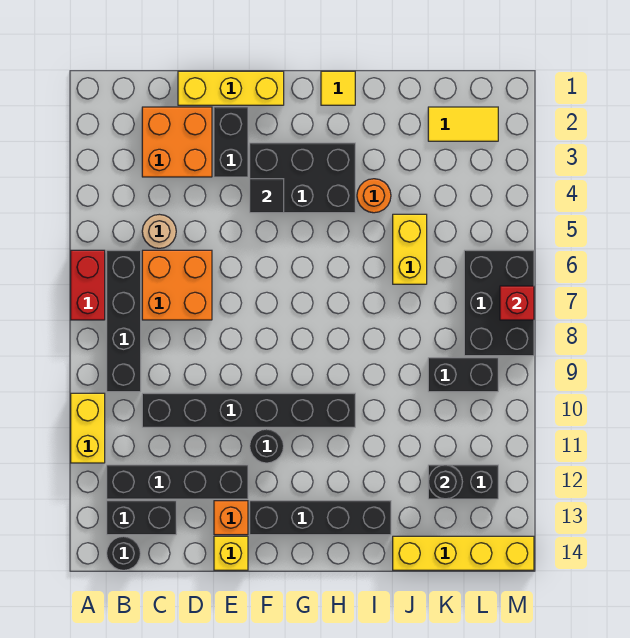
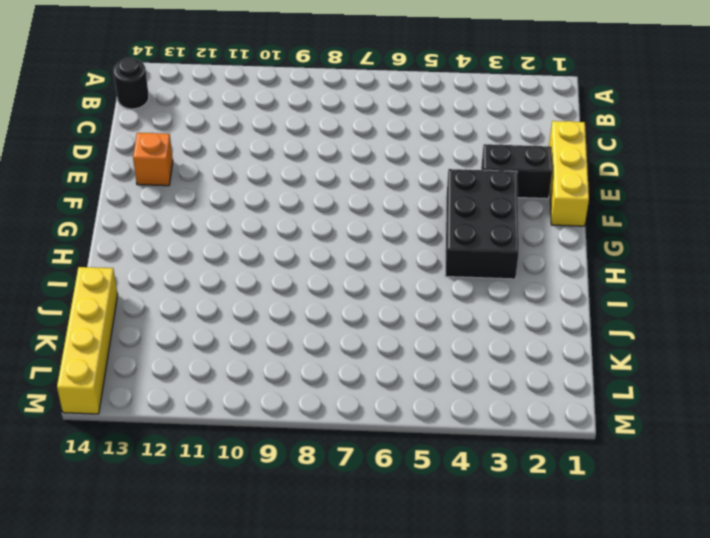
none -> red 1x2 brick [71,250,105,320]
none -> yellow 1x2 brick [71,393,105,463]
none -> black 1x4 brick [107,250,141,392]

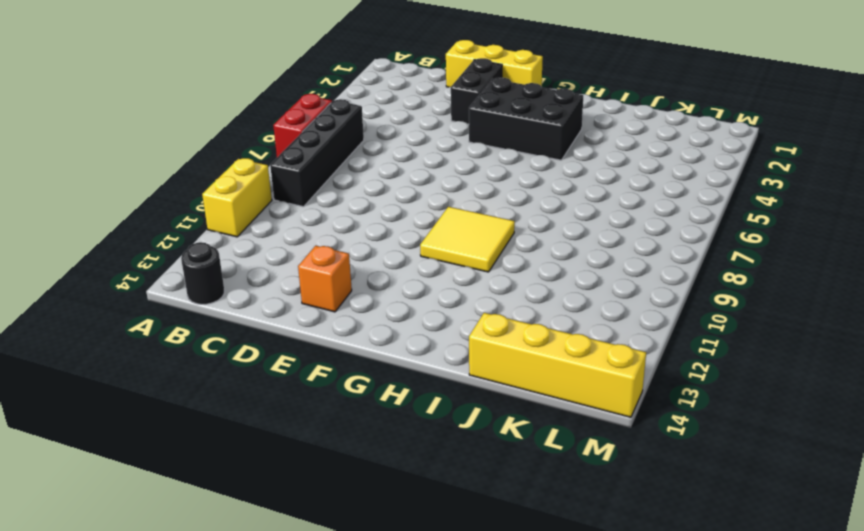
yellow 2x2 tile [420,207,515,272] -> black 1x6 brick [142,393,355,427]
none -> black 1x4 brick [107,465,248,499]
none -> black 1x2 brick [107,501,176,535]
none -> orange 2x2 brick [142,107,212,177]

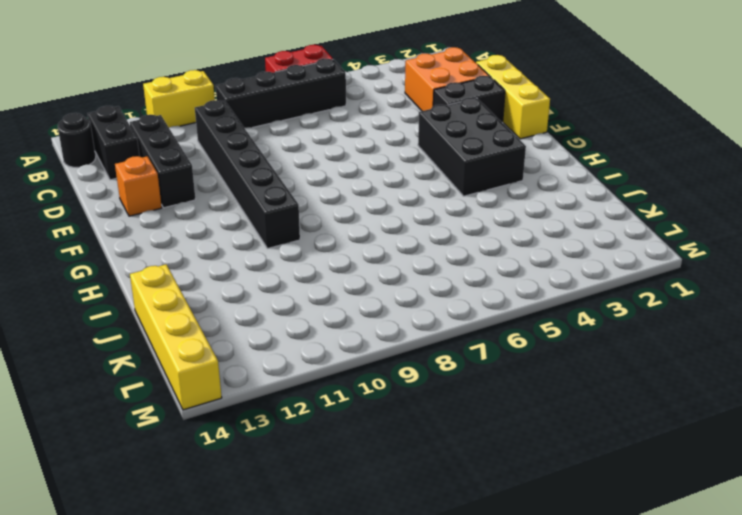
black 1x3 brick [130,115,196,208] -> black 1x4 brick [107,465,248,499]
none -> tan 1x1 round brick [142,214,176,248]
none -> orange 2x2 brick [142,250,212,320]
none -> yellow 1x1 brick [214,536,248,570]

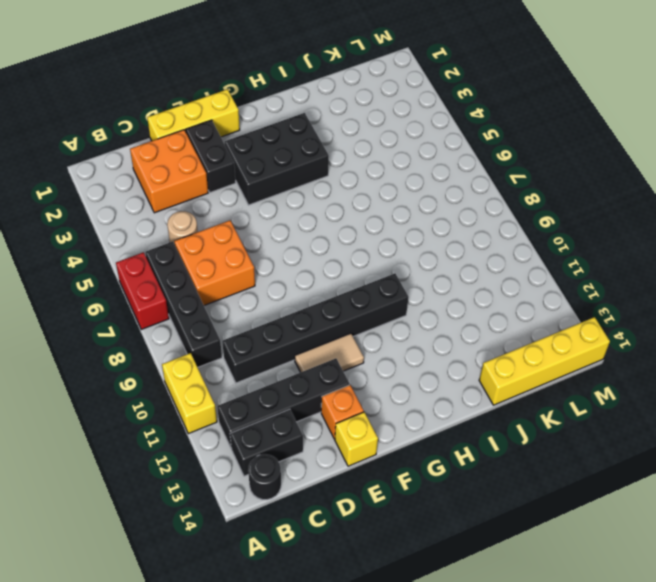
tan 1x2 tile [295,333,364,372] -> black 1x1 round brick [250,429,284,463]
none -> black 1x4 brick [250,501,391,535]
none -> yellow 1x1 tile [321,71,355,105]
none -> orange 1x1 round brick [357,179,391,213]

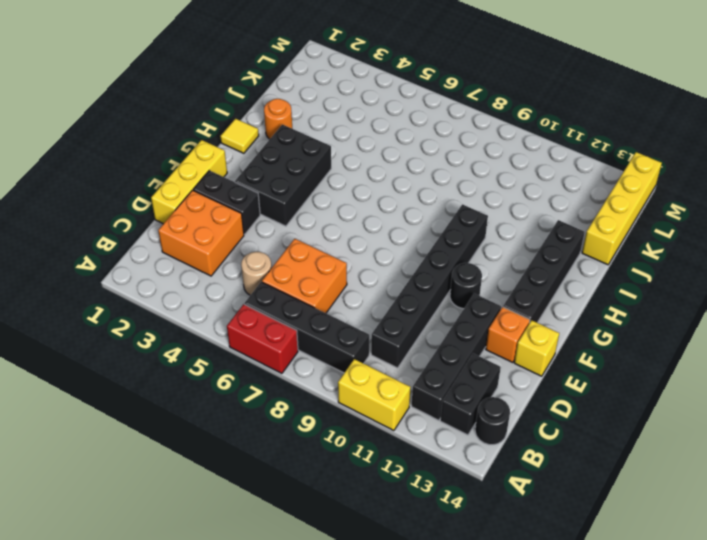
orange 1x1 round brick [264,99,292,139] -> orange 1x1 round brick moved to [357,179,391,213]
none -> yellow 1x2 brick [393,214,427,284]
none -> yellow 1x2 tile [428,107,498,141]
none -> black 1x2 brick [428,358,498,392]

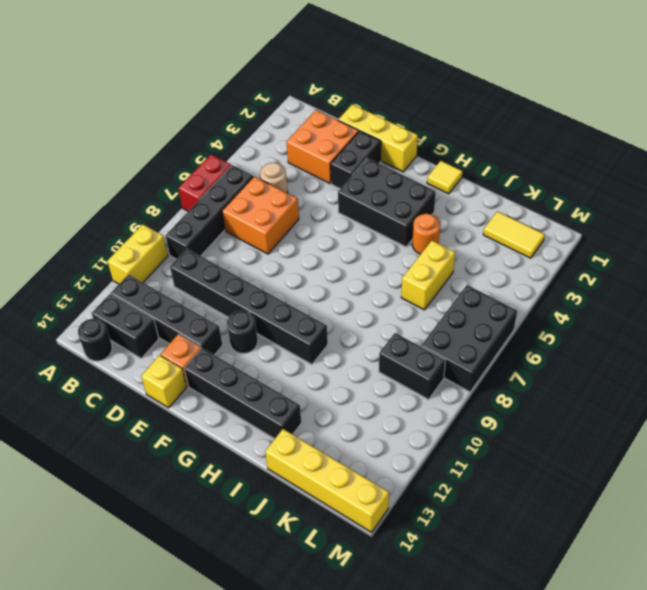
none -> black 1x2 brick [428,465,498,499]
none -> black 1x1 tile [250,179,284,213]
none -> black 1x1 round brick [428,465,462,499]

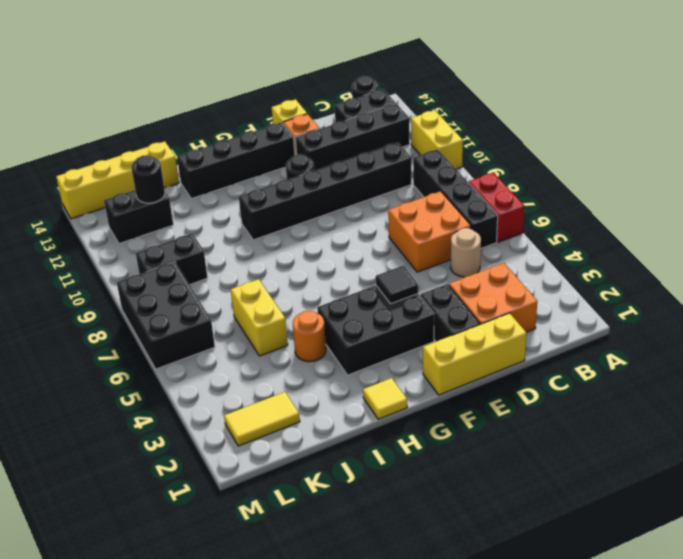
none -> red 1x1 brick [500,286,534,320]

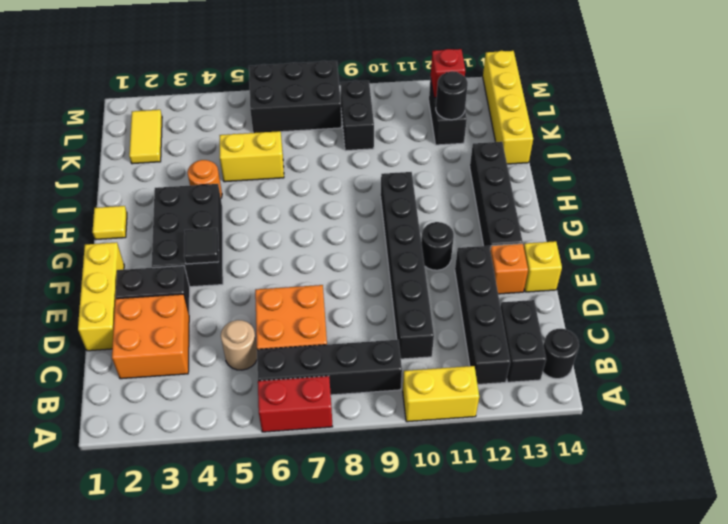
red 1x1 brick [431,49,465,98] -> red 1x1 brick moved to [500,286,534,320]

